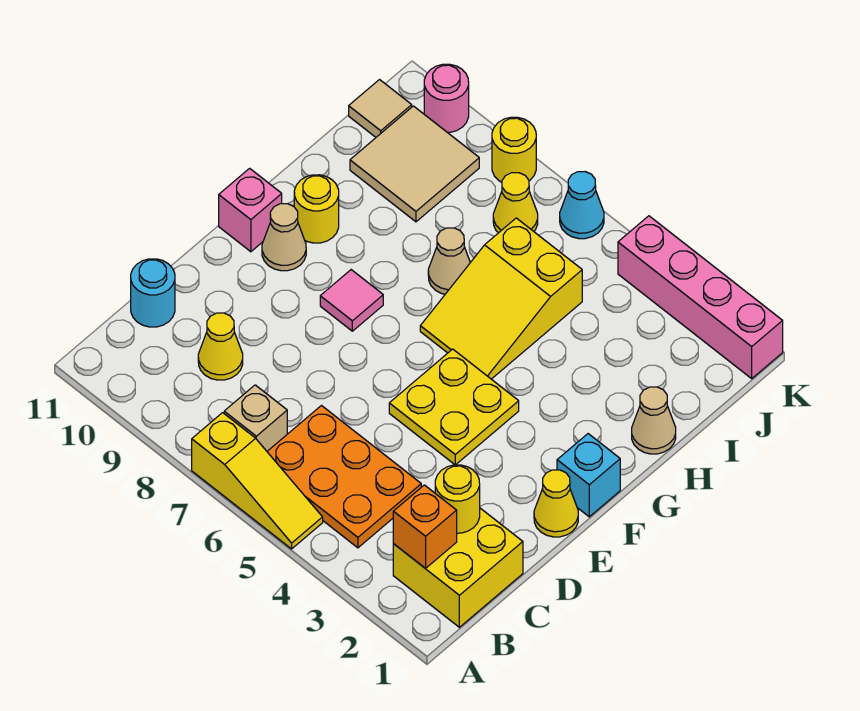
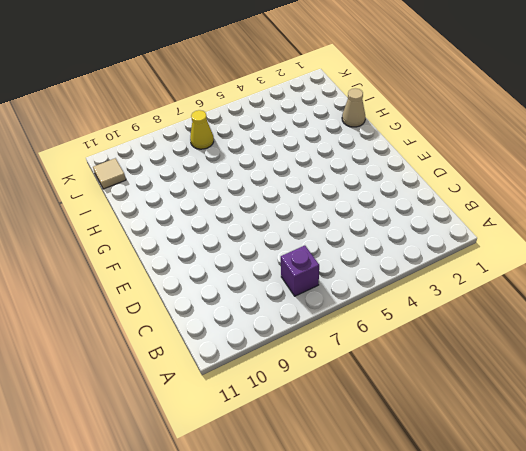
purple 1x1 brick [281,246,319,296] -> tan 1x1 brick [224,385,287,451]
none -> yellow 1x3 slope [192,413,323,549]
none -> yellow 2x2 brick [393,508,523,627]
none -> orange 2x3 plate [267,406,421,548]

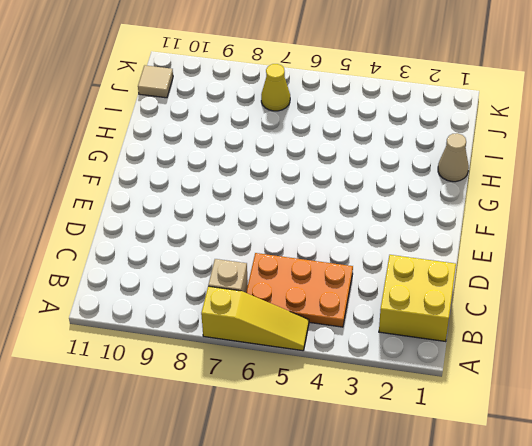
none -> yellow 1x1 cone [198,313,243,380]
none -> cyan 1x1 round brick [131,259,175,327]
none -> yellow 1x1 cone [534,470,578,537]

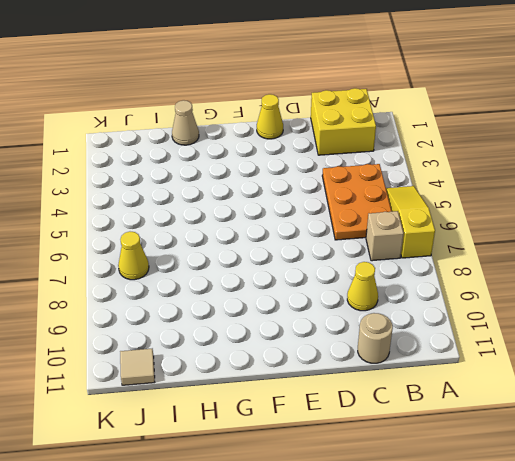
tan 1x1 round brick [358,313,393,363] -> cyan 1x1 round brick [131,259,175,327]
none -> yellow 2x2 plate [389,349,519,465]
none -> cyan 1x1 brick [557,434,620,517]
none -> pink 1x1 tile [320,270,383,331]

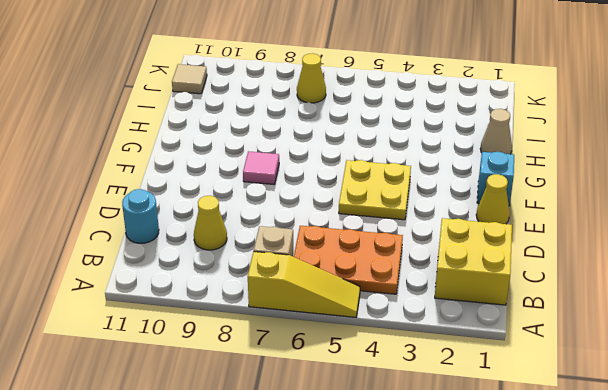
none -> tan 1x1 cone [262,204,306,271]
none -> pink 1x1 brick [219,168,282,252]
none -> yellow 2x3 slope [420,218,582,379]

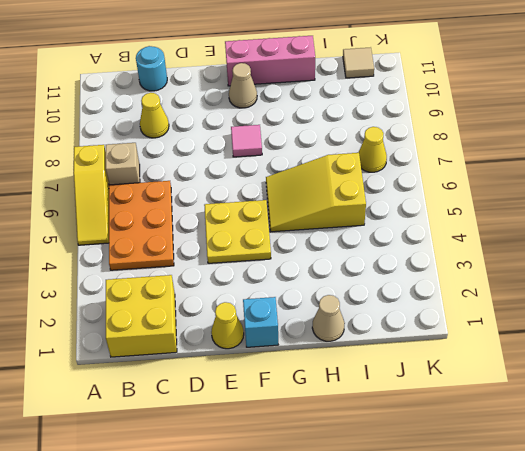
pink 1x3 brick [225,36,315,86] -> pink 1x1 brick [219,168,282,252]
none -> yellow 1x1 round brick [294,175,339,243]
none -> tan 1x1 cone [428,228,470,294]
none -> tan 2x2 tile [350,106,479,222]

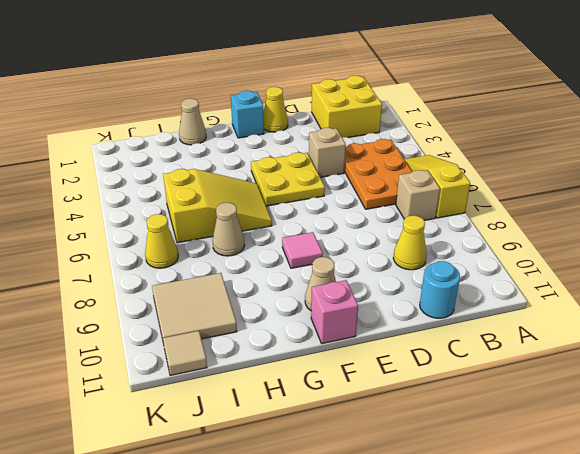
tan 1x1 brick [309,128,346,177] -> none
none -> yellow 1x1 round brick [294,175,339,243]
none -> pink 1x4 brick [618,216,783,378]
none -> cyan 1x1 cone [560,172,604,239]

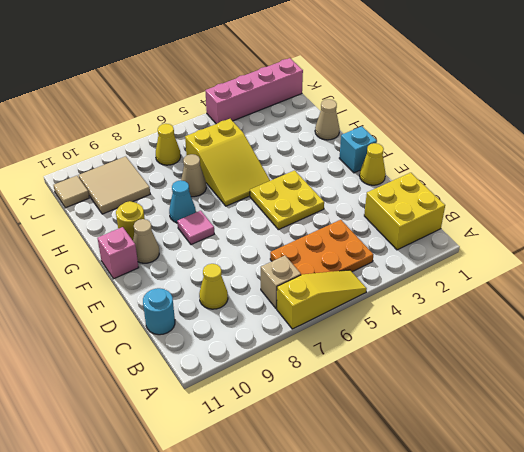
cyan 1x1 cone [169,180,196,223] -> cyan 1x1 cone moved to [560,172,604,239]
none -> yellow 1x1 round brick [492,117,536,182]
none -> pink 1x1 round brick [424,64,469,133]
none -> orange 1x1 brick [393,485,457,568]

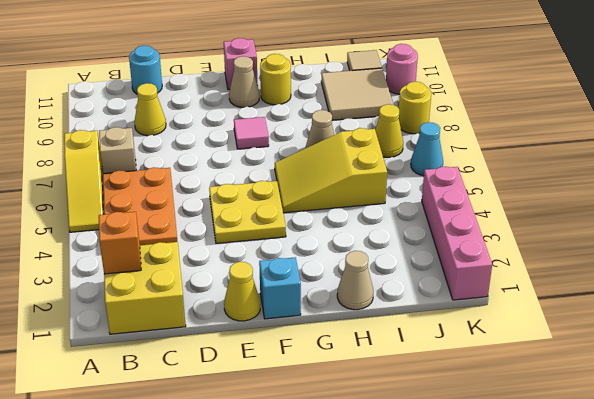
none -> yellow 1x1 round brick [435,465,480,533]

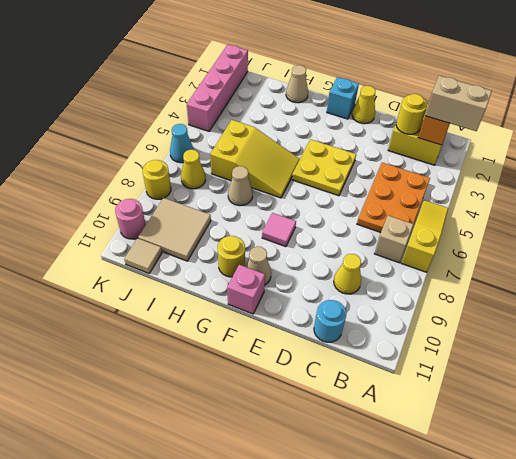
tan 1x2 brick [425,76,492,131] -> none

